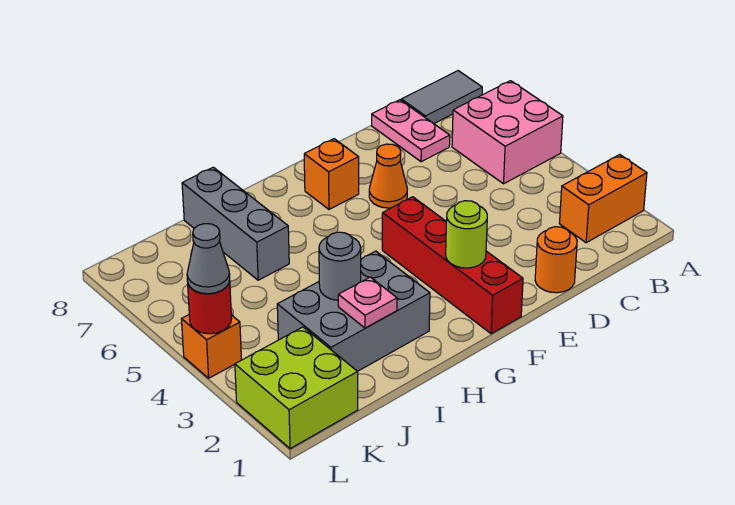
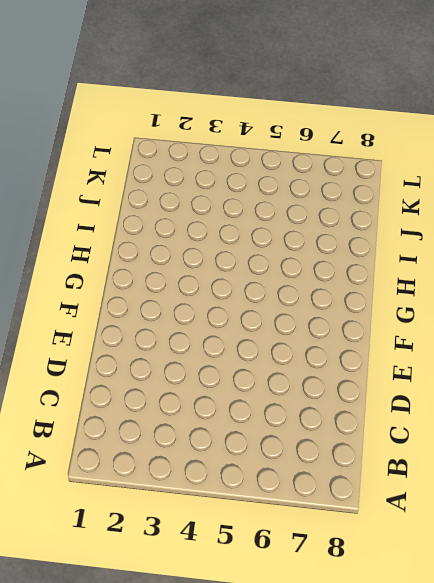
none -> orange 1x2 brick [559,155,647,243]
none -> pink 2x2 brick [452,81,563,184]
none -> grey 1x2 tile [401,71,482,124]

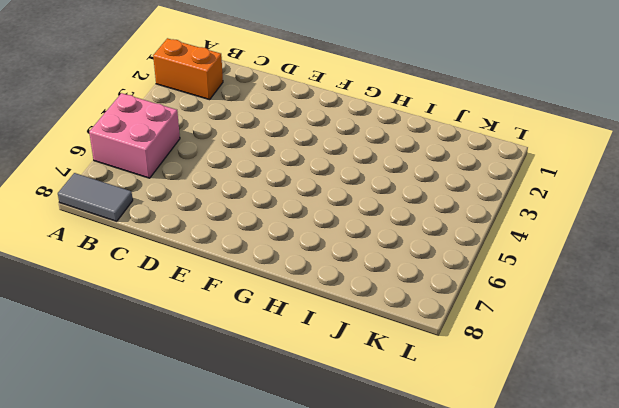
none -> pink 1x2 plate [372,100,450,162]
none -> orange 1x1 round brick [535,227,577,293]
none -> orange 1x1 cone [369,144,407,208]

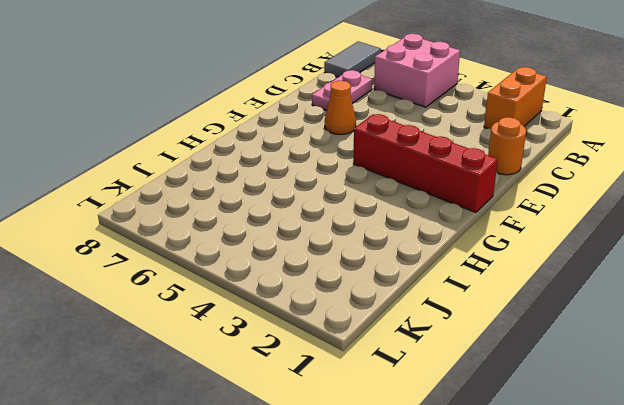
pink 1x2 plate [312,70,372,111] -> pink 1x2 plate turned to [372,100,450,162]
none -> orange 1x1 brick [304,139,359,209]
none -> grey 2x3 brick [277,251,430,371]
none -> grey 1x3 brick [182,167,289,280]

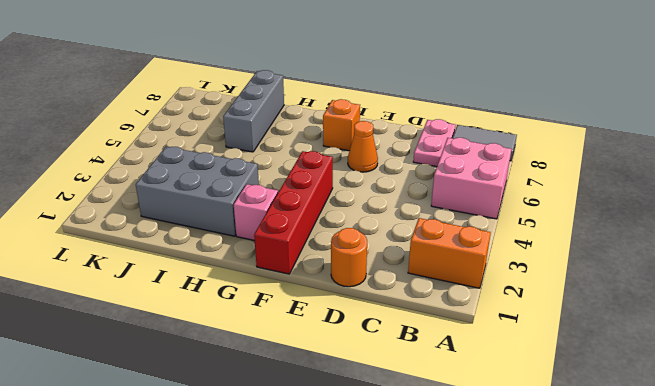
pink 1x1 brick [234,184,278,241] -> none
none -> lime 2x2 brick [235,327,358,449]
none -> orange 1x1 brick [182,315,241,378]
none -> lime 1x1 round brick [446,201,487,268]

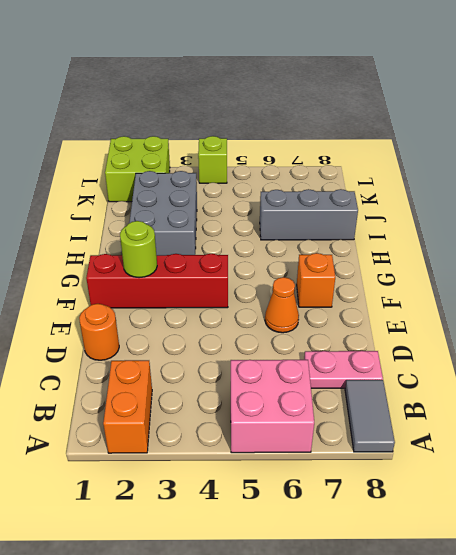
lime 1x1 brick [198,136,227,183] -> orange 1x1 brick [182,315,241,378]
none -> pink 1x1 plate [338,277,397,328]
none -> grey 1x1 round brick [319,232,361,300]
none -> red 1x1 round brick [188,281,231,334]

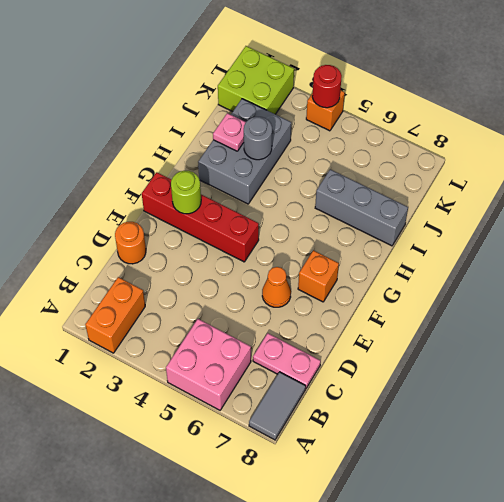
none -> grey 1x1 cone [187,224,230,294]

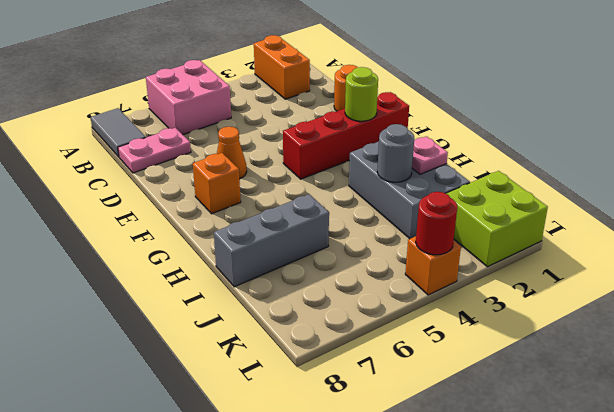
none -> grey 1x1 cone [187,224,230,294]

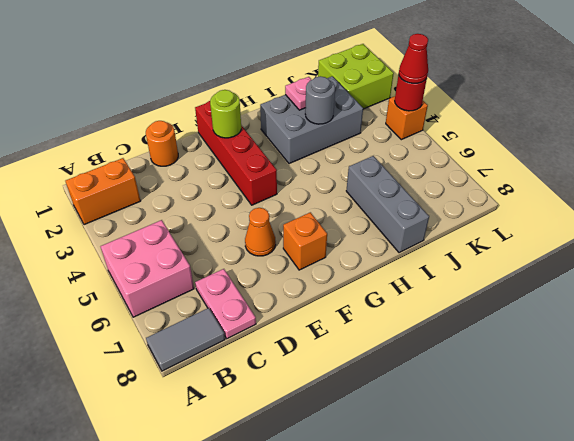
red 1x1 cone [399,34,428,83] -> grey 1x1 cone [187,224,230,294]

